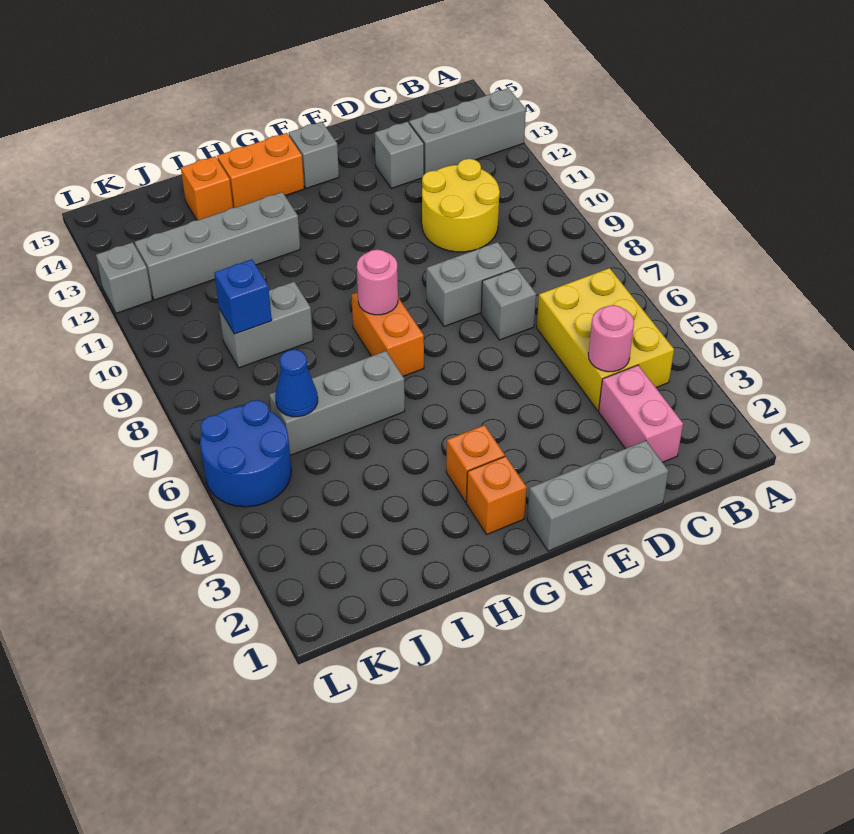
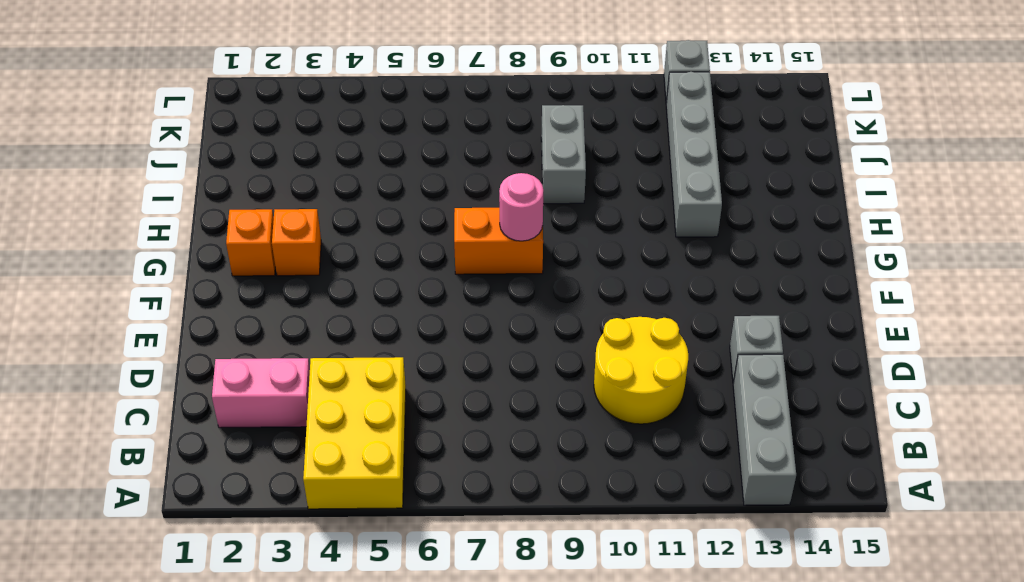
yellow 2x3 brick [303,357,406,509] -> yellow 2x3 brick turned to [537,268,674,410]
none -> grey 1x3 brick [527,441,668,551]
none -> grey 1x1 brick [481,268,536,340]
none -> grey 1x2 brick [426,242,516,327]

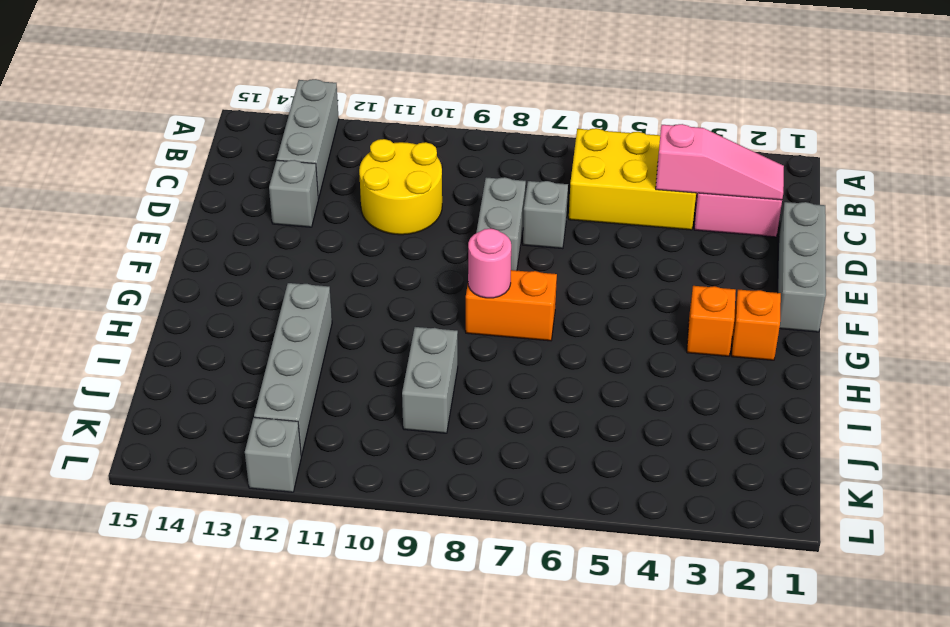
pink 1x3 slope [656,124,784,200] -> pink 1x1 round brick [588,305,634,372]
none -> grey 1x1 brick [289,122,339,188]
none -> orange 1x2 brick [217,133,304,208]
none -> grey 1x3 brick [269,351,405,455]

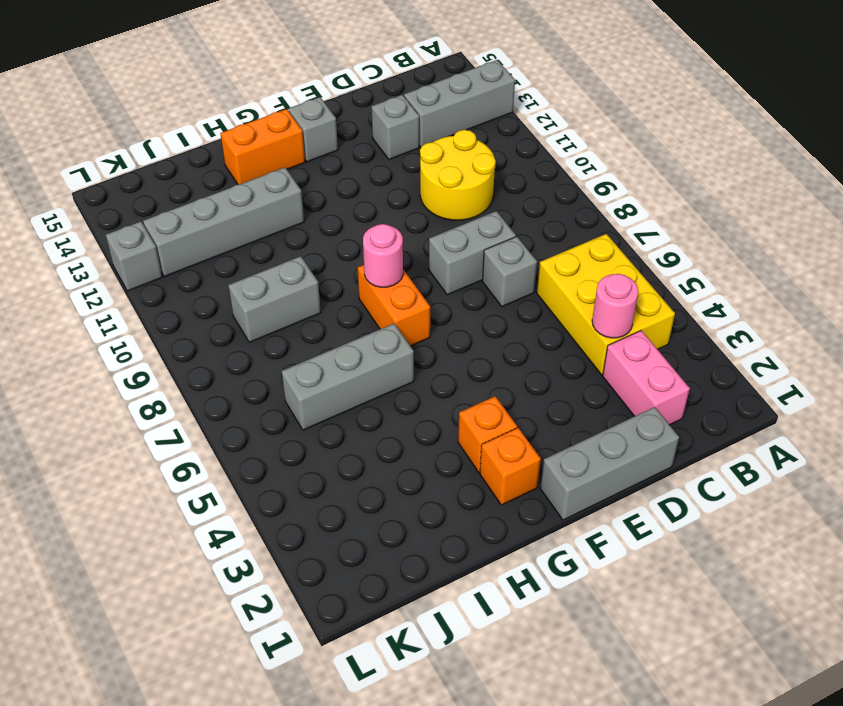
none -> orange 1x1 brick [181,156,233,220]
none -> blue 2x2 round brick [200,400,291,507]
none -> blue 1x1 cone [275,350,318,417]

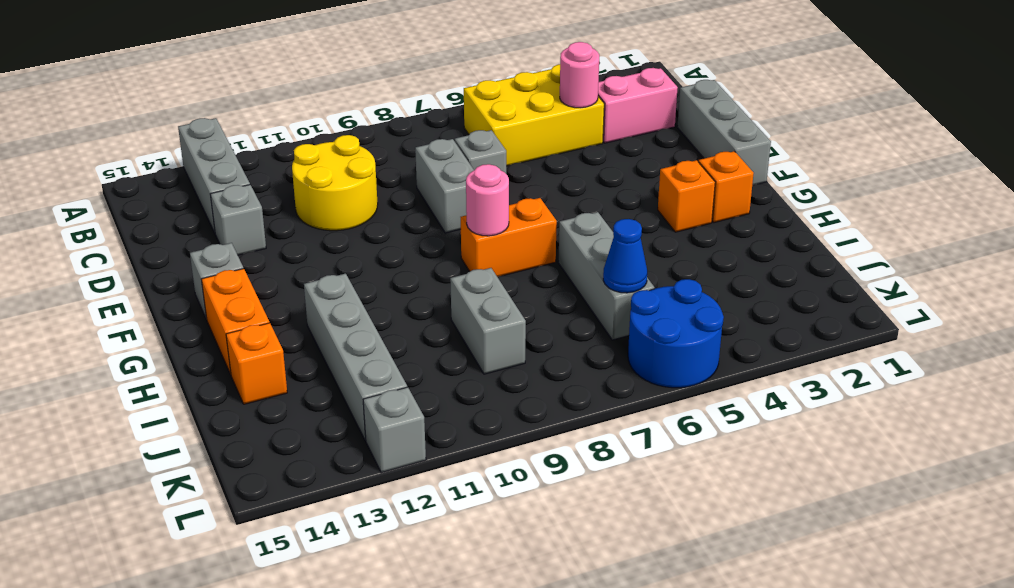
none -> blue 1x1 brick [214,260,272,334]

